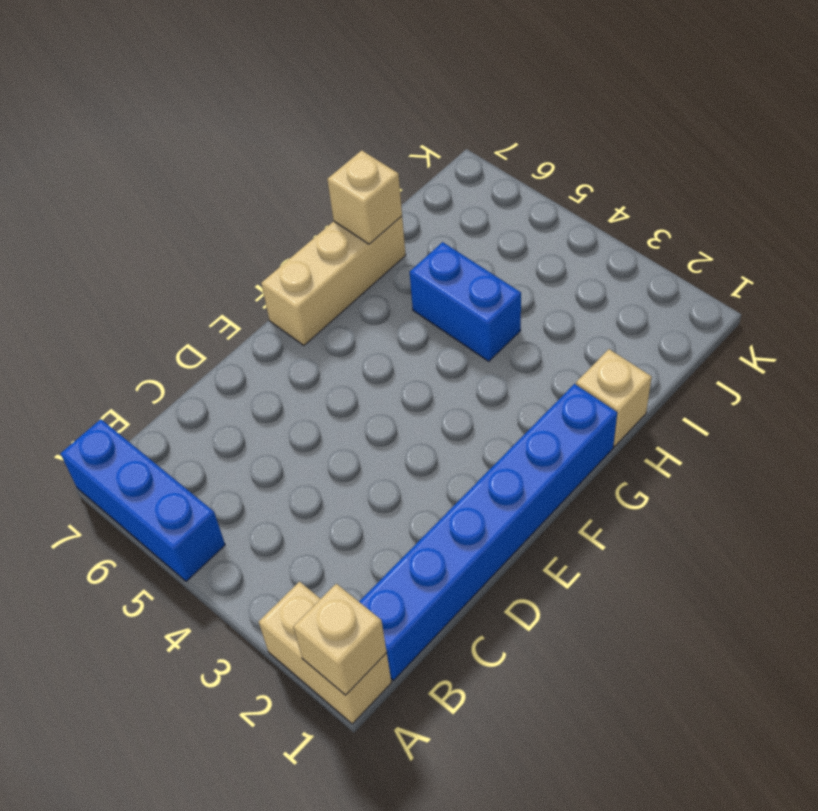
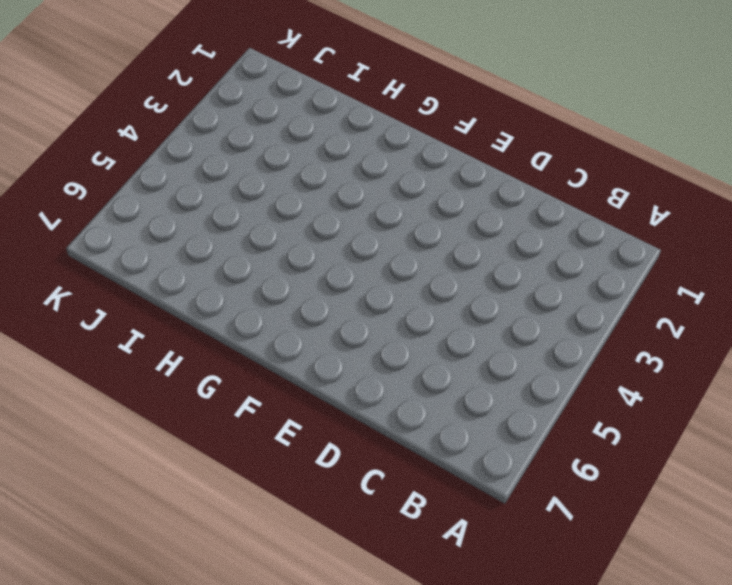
none -> tan 1x2 brick [259,582,391,724]
none -> blue 1x3 brick [60,419,225,581]

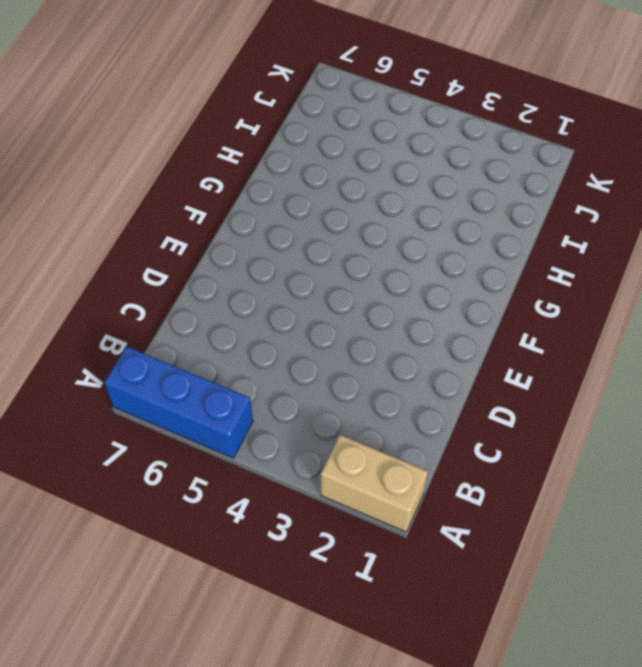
none -> blue 1x6 brick [359,384,617,680]
none -> tan 1x3 brick [261,216,406,345]

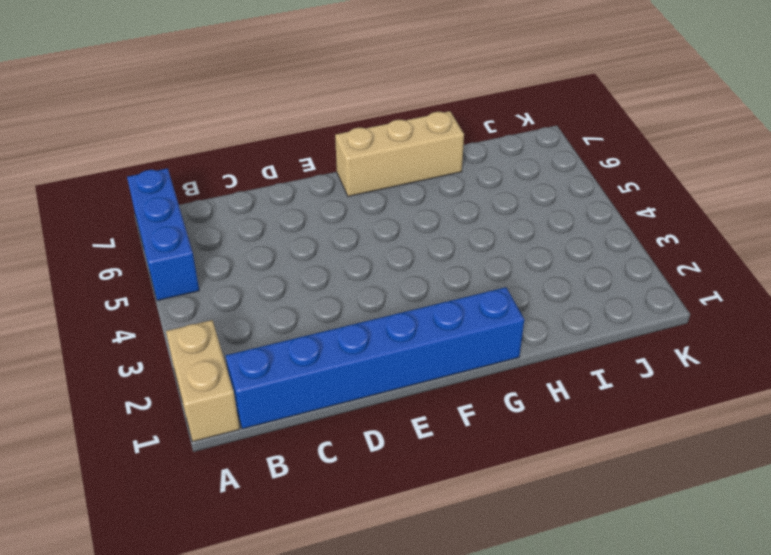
none -> tan 1x1 brick [576,349,652,447]
none -> blue 1x2 brick [410,242,521,361]

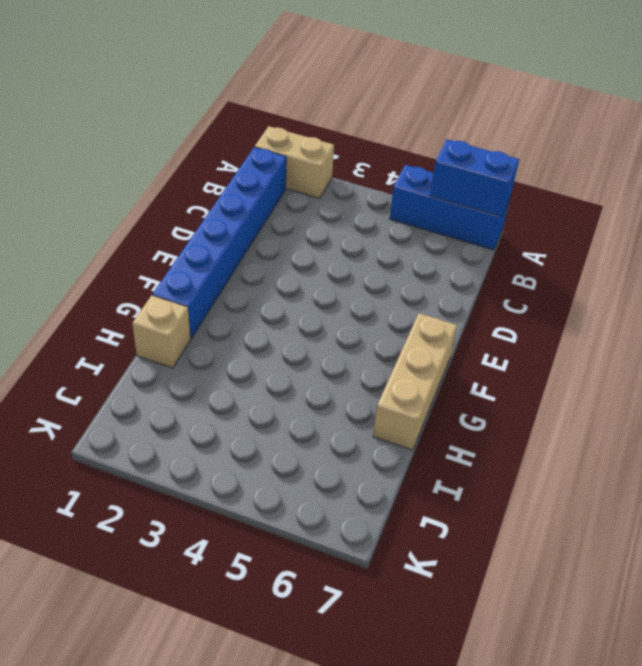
blue 1x2 brick [430,139,519,217] -> blue 1x2 brick moved to [410,242,521,361]
none -> tan 1x1 brick [293,584,387,695]
none -> tan 1x1 brick [327,150,402,244]

